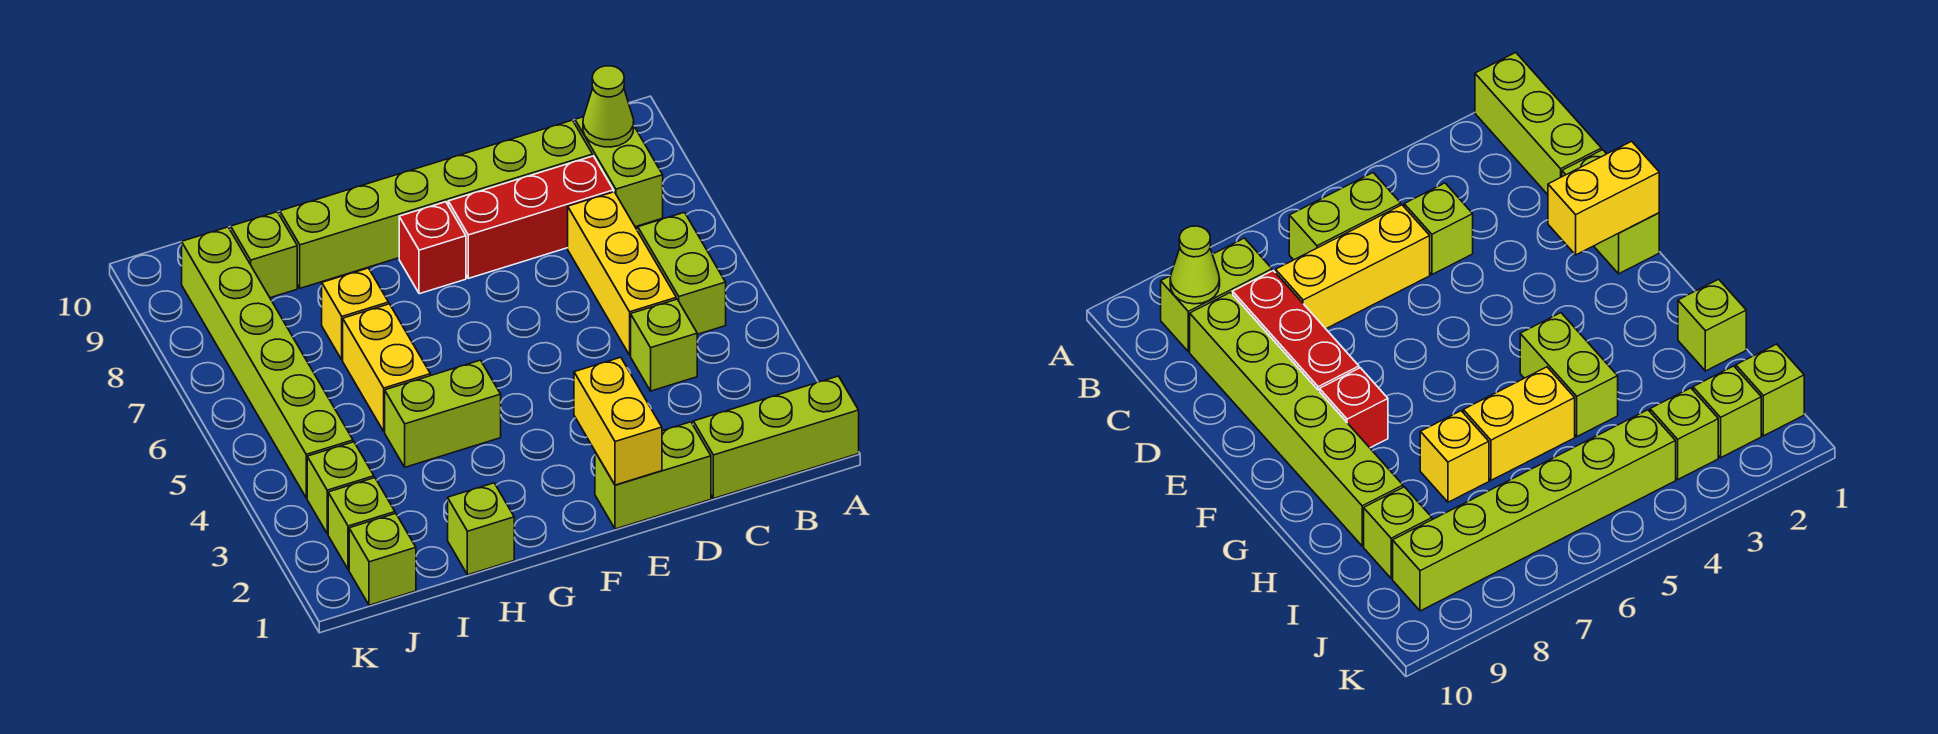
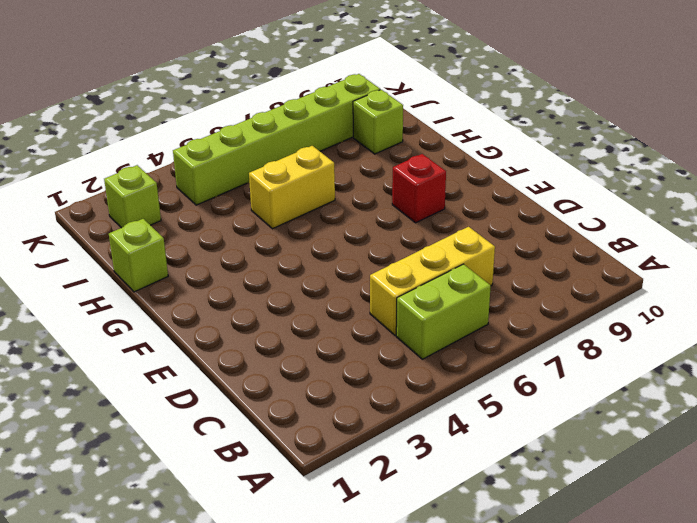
none -> lime 1x3 brick [693,376,859,499]
none -> lime 1x2 brick [575,117,663,227]
none -> lime 1x1 brick [631,299,697,391]

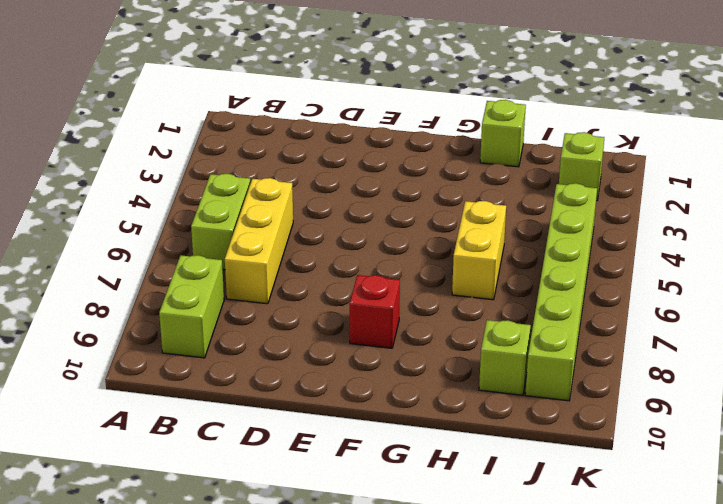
none -> lime 1x3 brick [693,376,859,499]
none -> lime 1x1 brick [631,299,697,391]
none -> red 1x3 brick [448,156,614,278]

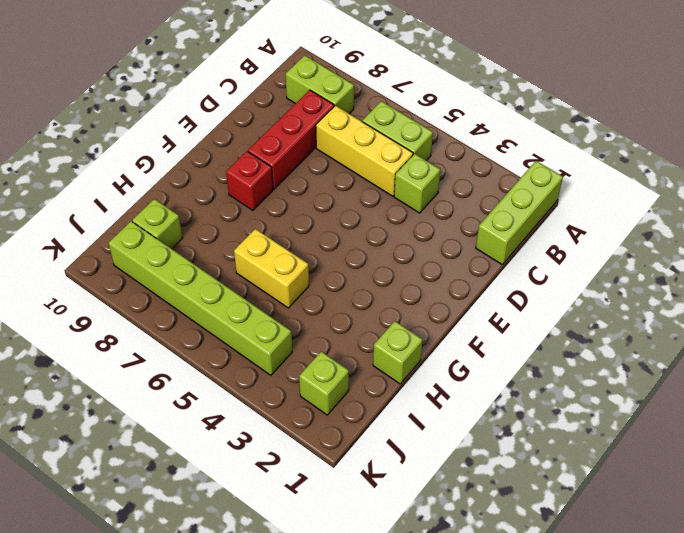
none -> lime 1x6 brick [280,120,593,288]
none -> lime 1x2 brick [595,422,711,529]
none -> lime 1x2 brick [385,360,501,467]

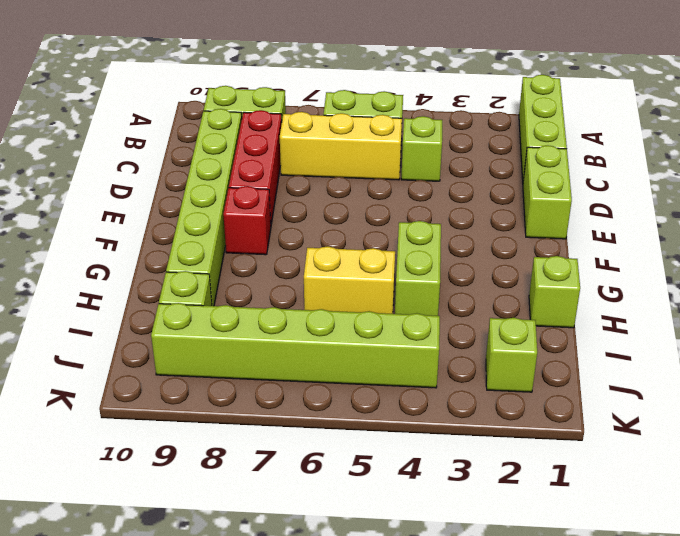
none -> yellow 1x1 brick [322,268,389,360]
none -> lime 1x1 brick [349,513,416,605]
none -> lime 1x1 brick [307,442,374,534]

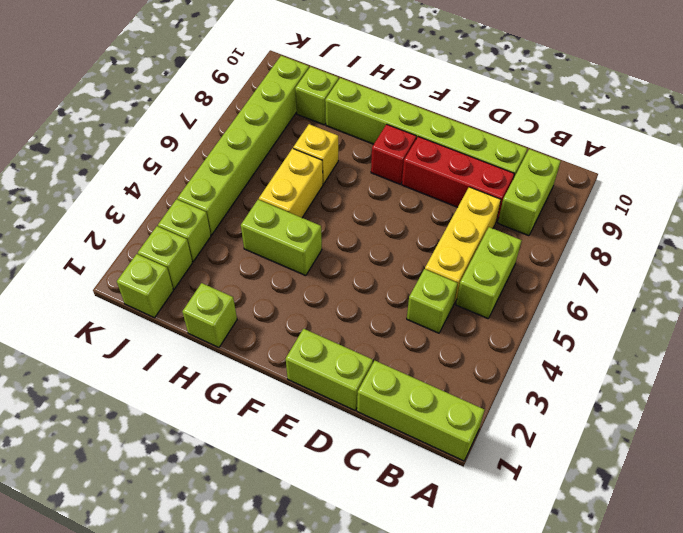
none -> lime 1x1 cone [583,66,634,147]
none -> yellow 1x2 brick [574,357,662,485]

